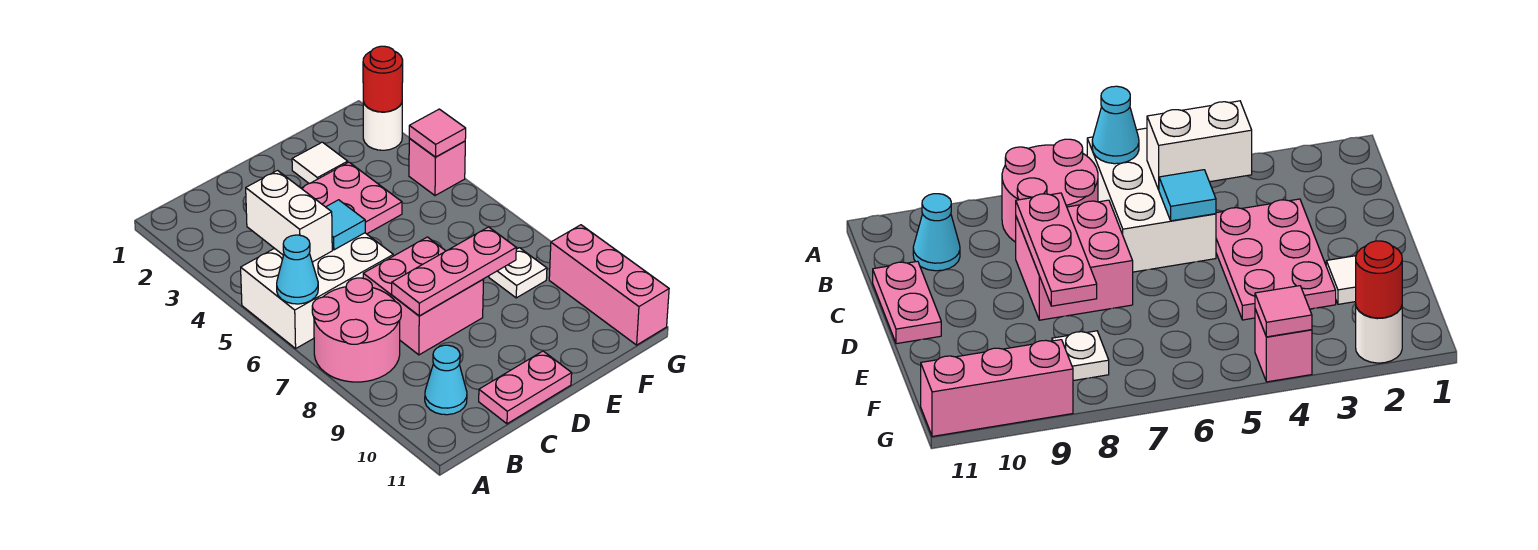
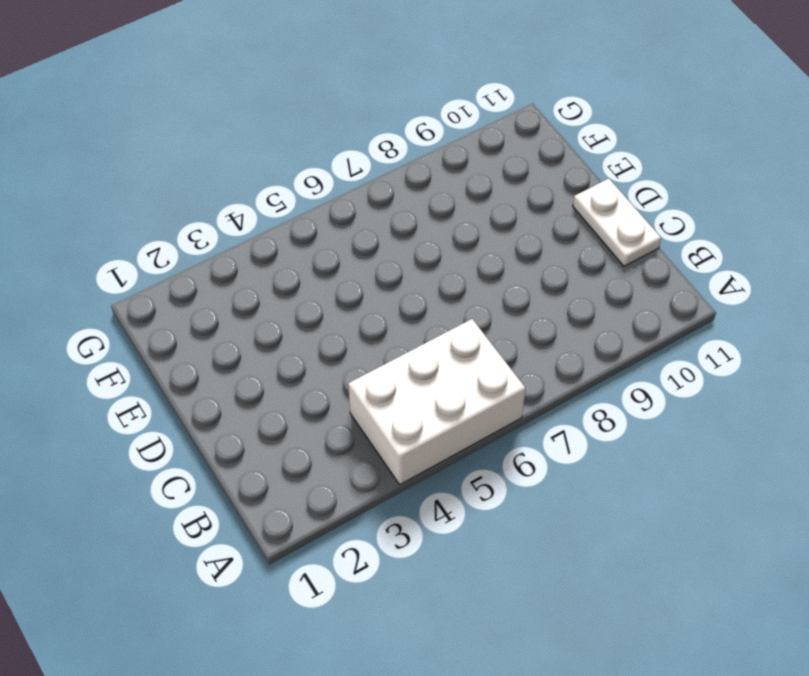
white 2x3 brick [348,319,526,484] -> white 2x3 brick turned to [241,233,393,348]
white 1x2 plate [573,179,661,266] -> pink 1x2 plate [479,351,572,424]
none -> pink 2x2 round brick [312,278,401,382]
none -> cyan 1x1 cone [425,345,467,415]
none -> pink 2x3 plate [301,162,402,234]

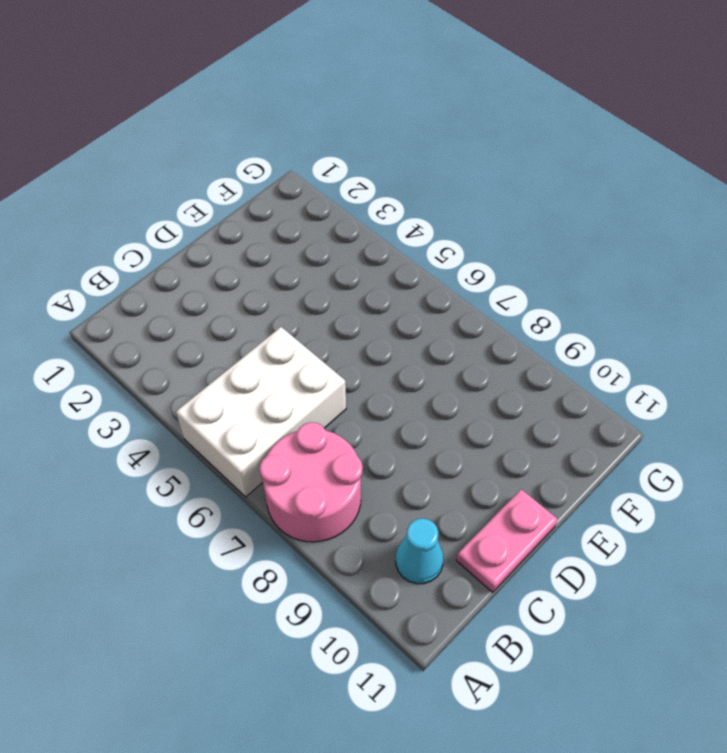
none -> pink 2x3 plate [301,162,402,234]
none -> pink 2x2 brick [363,237,484,355]
none -> white 1x1 tile [292,142,348,183]

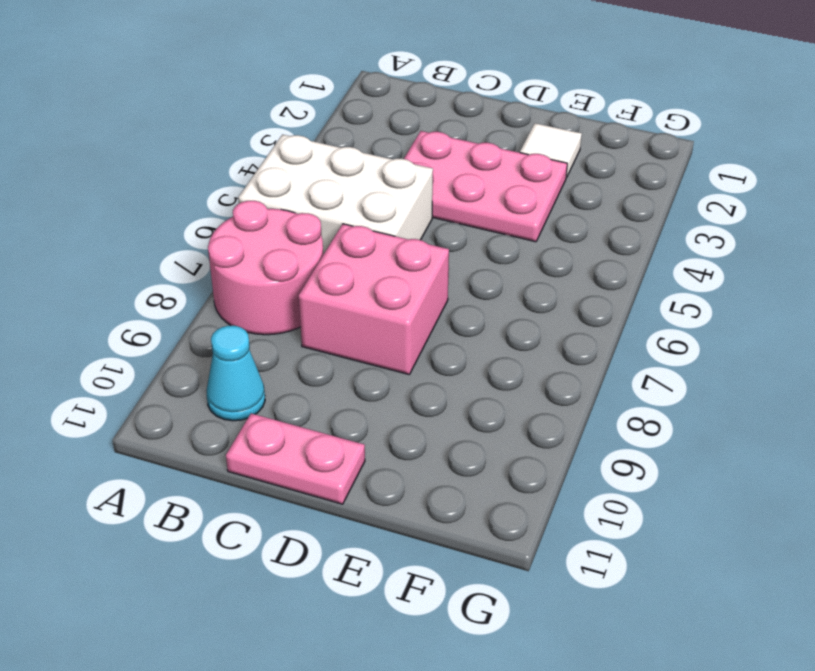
none -> white 1x1 plate [489,248,547,298]
none -> white 1x1 round brick [363,102,402,150]
none -> pink 1x1 brick [409,139,465,196]

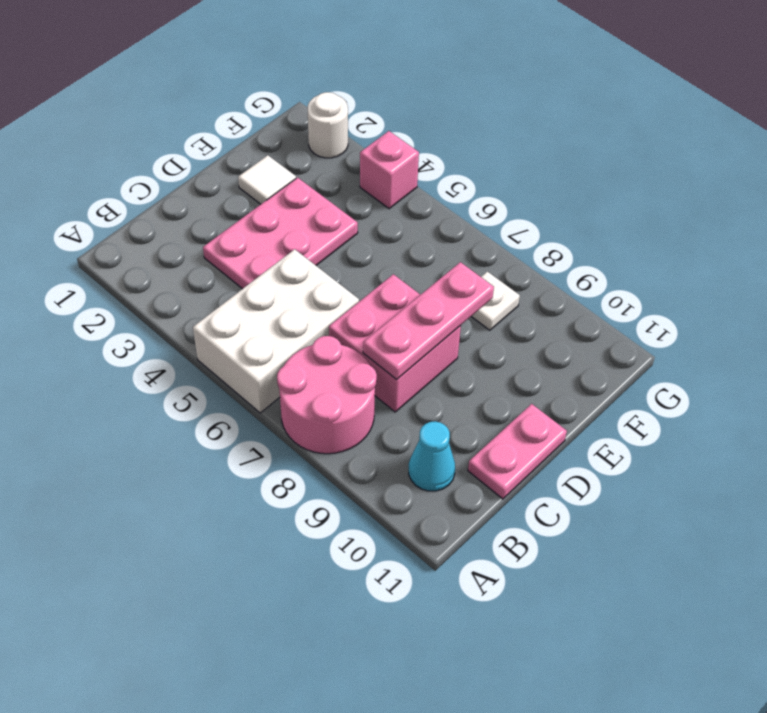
none -> pink 1x3 brick [549,225,669,345]
none -> cyan 1x1 cone [277,235,318,304]
none -> white 1x2 brick [246,171,332,262]

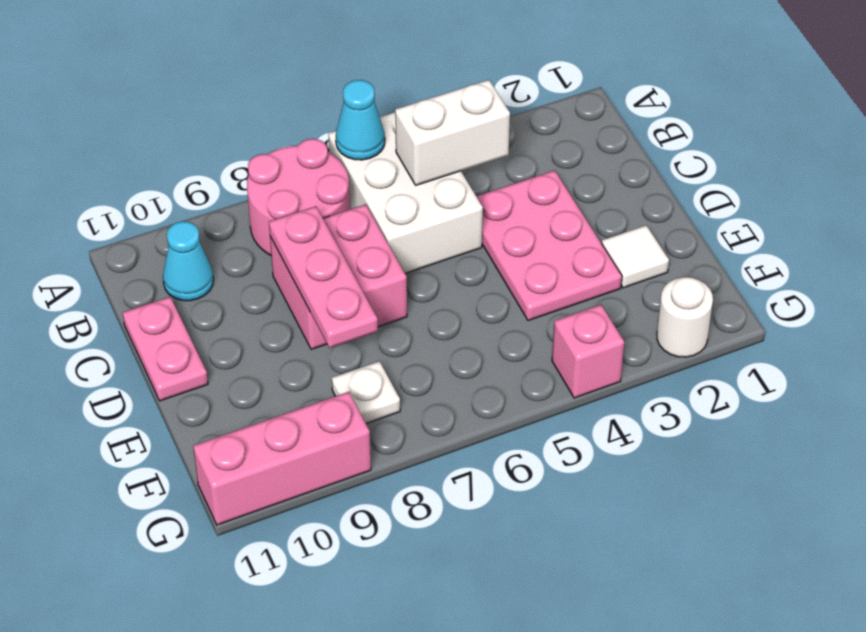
none -> cyan 1x1 tile [326,200,365,250]
none -> red 1x1 round brick [363,46,403,112]
none -> pink 1x1 tile [409,109,466,157]

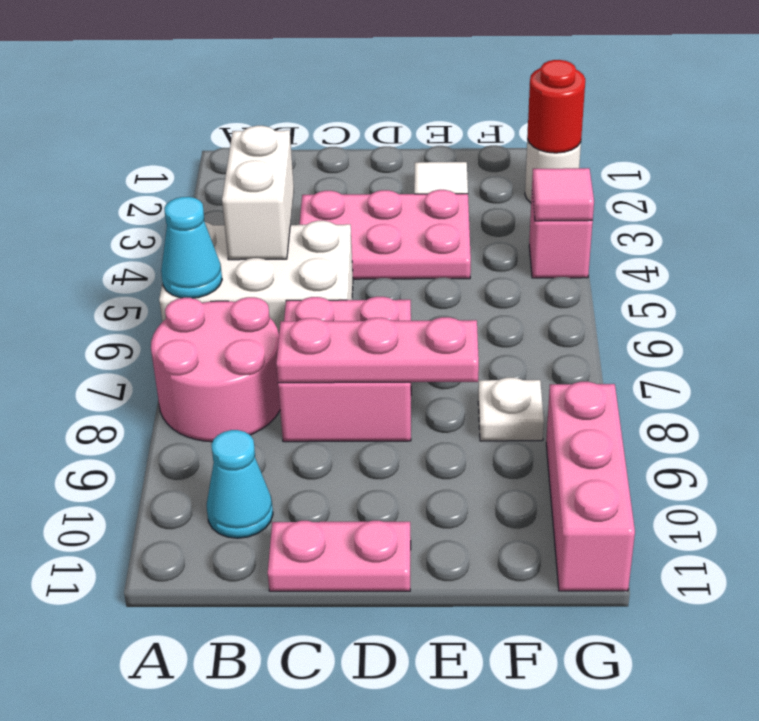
none -> cyan 1x1 tile [326,200,365,250]

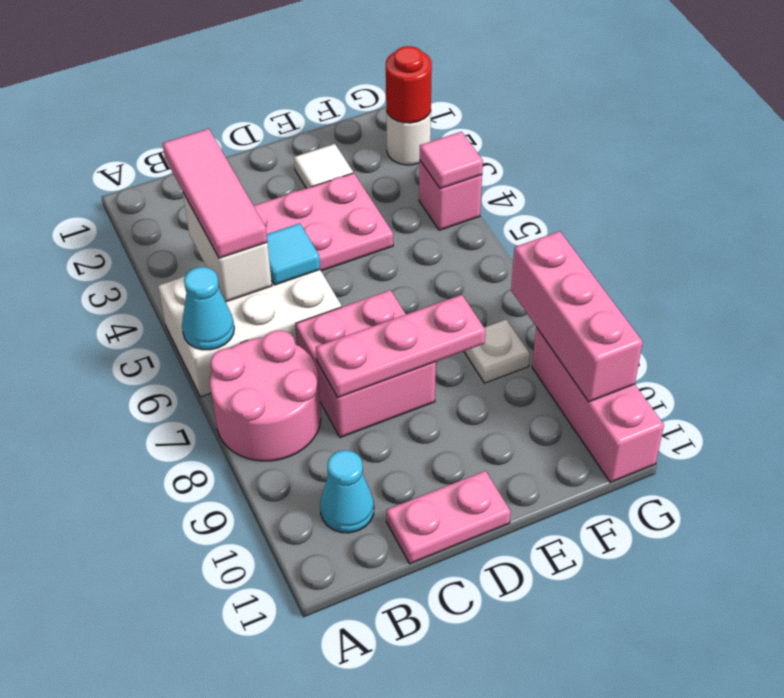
pink 1x3 tile [162,129,267,258] -> none
pink 1x3 brick [511,231,643,402] -> none

